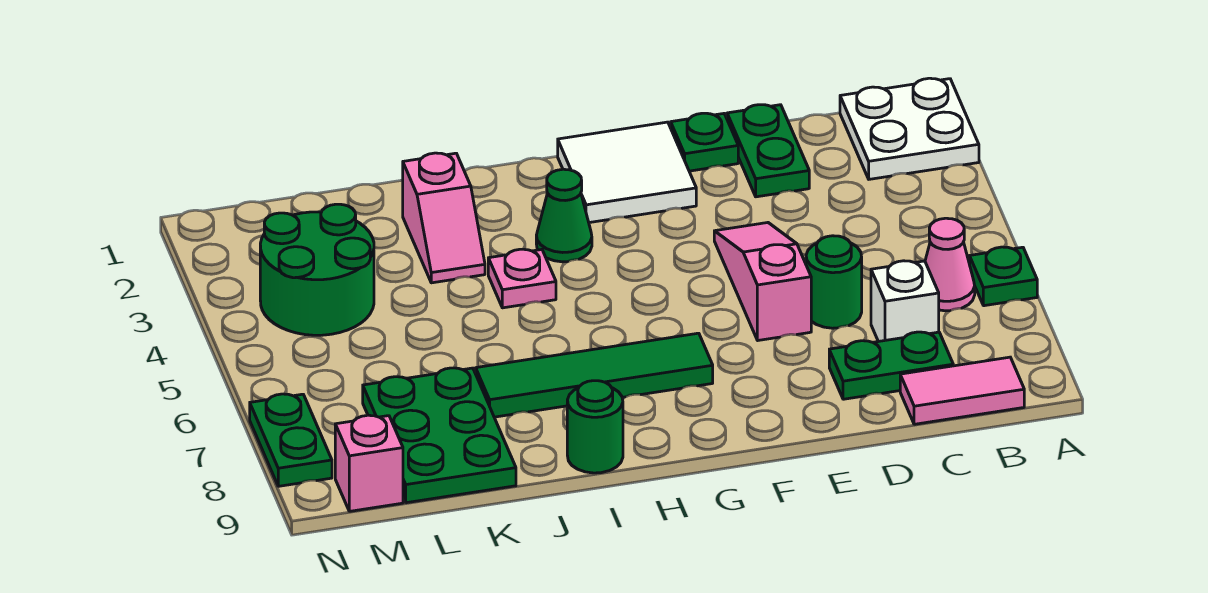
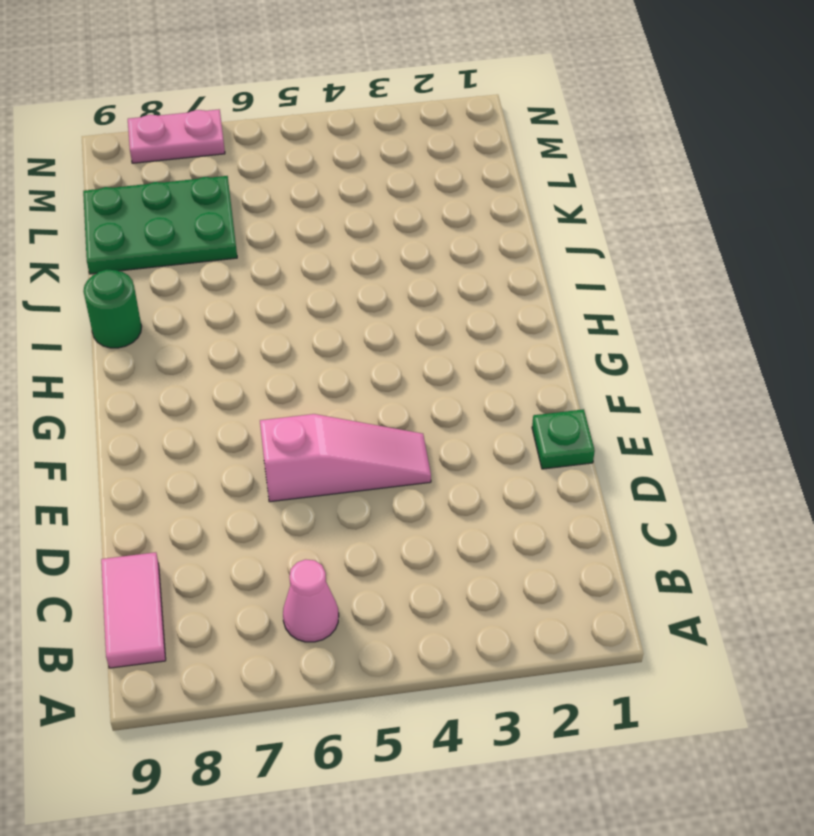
pink 1x2 plate [128,109,225,163] -> green 1x2 plate [250,394,332,486]
none -> white 2x2 plate [840,78,979,179]
none -> green 1x1 plate [970,247,1037,306]
none -> white 1x1 brick [871,261,939,341]

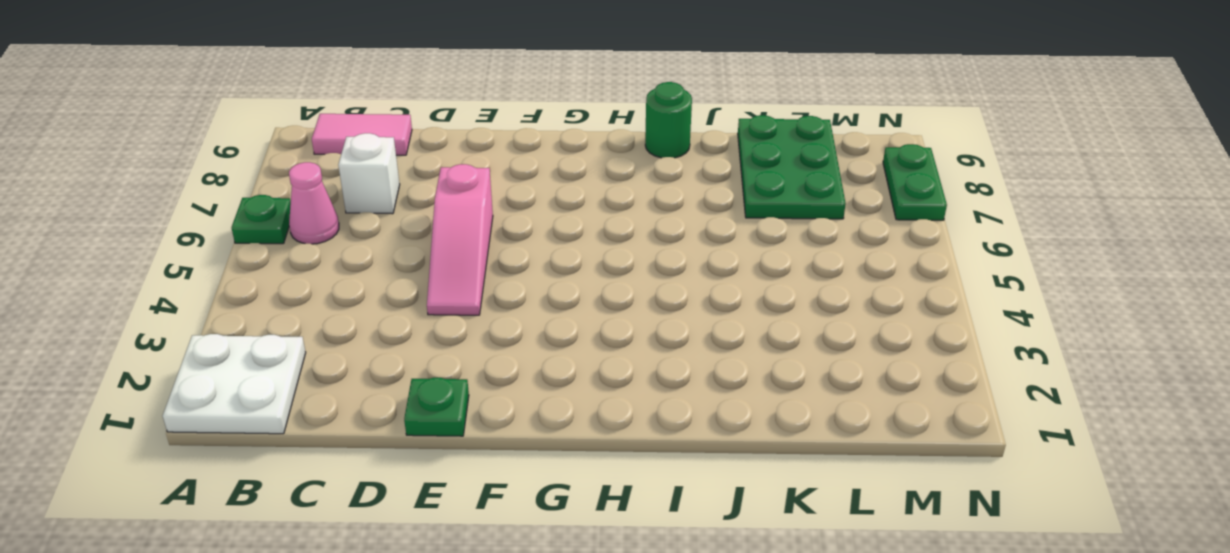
none -> green 1x2 plate [829,332,953,399]
none -> green 1x2 plate [727,105,809,197]
none -> green 1x1 round brick [806,236,862,328]

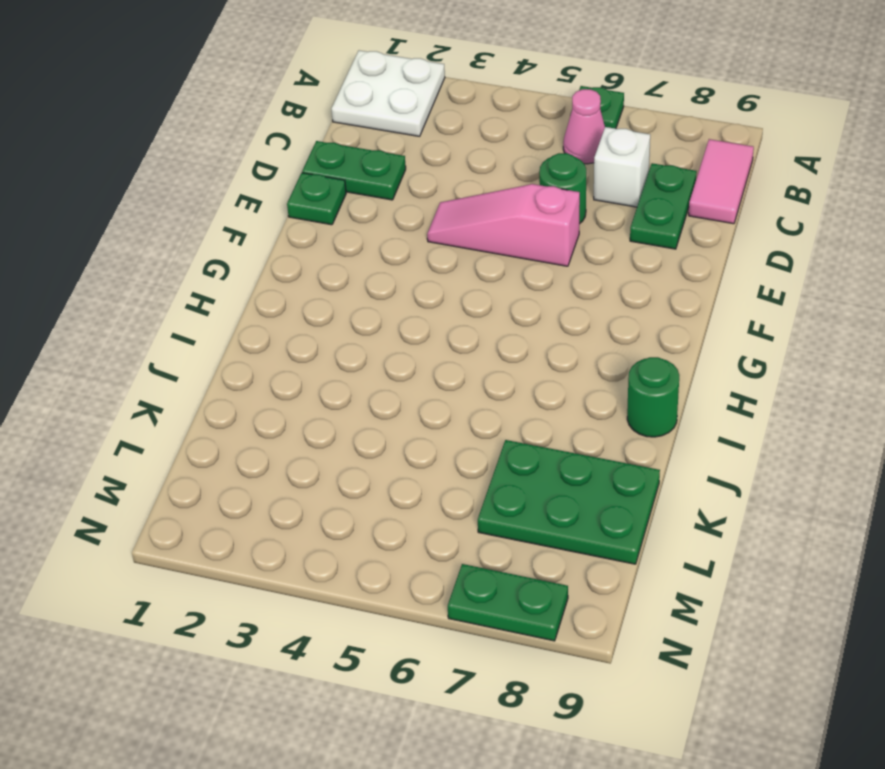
none -> white 2x2 tile [558,122,696,223]
none -> green 1x4 tile [476,333,713,417]
none -> green 1x1 cone [536,169,592,262]

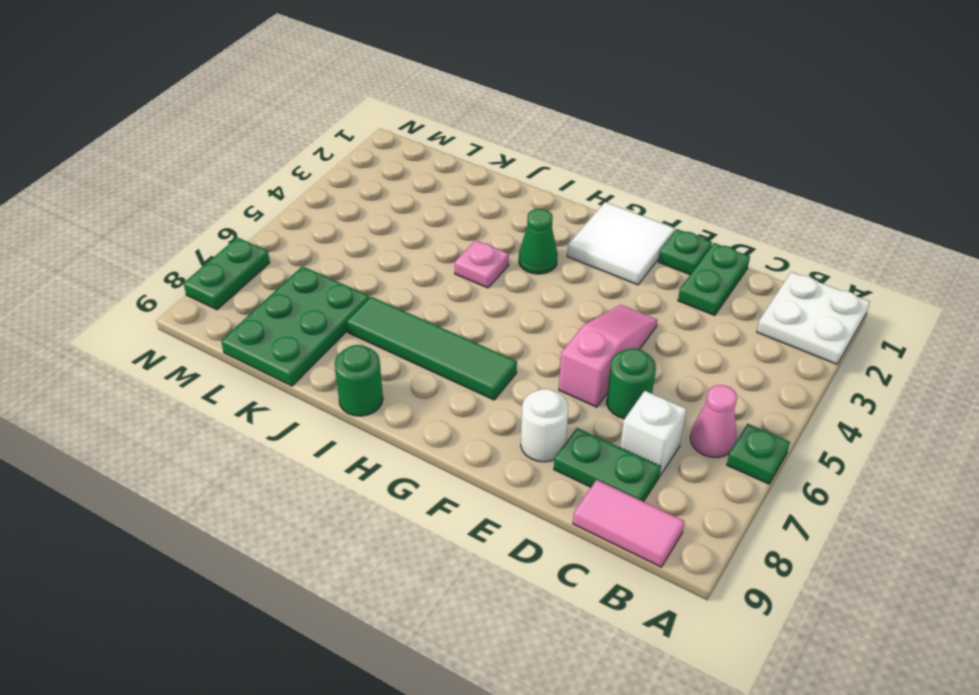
white 1x1 round brick [521,389,568,462] -> none
none -> pink 1x2 slope [403,153,485,283]
none -> green 2x2 round brick [260,204,374,335]
none -> pink 1x1 brick [335,415,403,511]

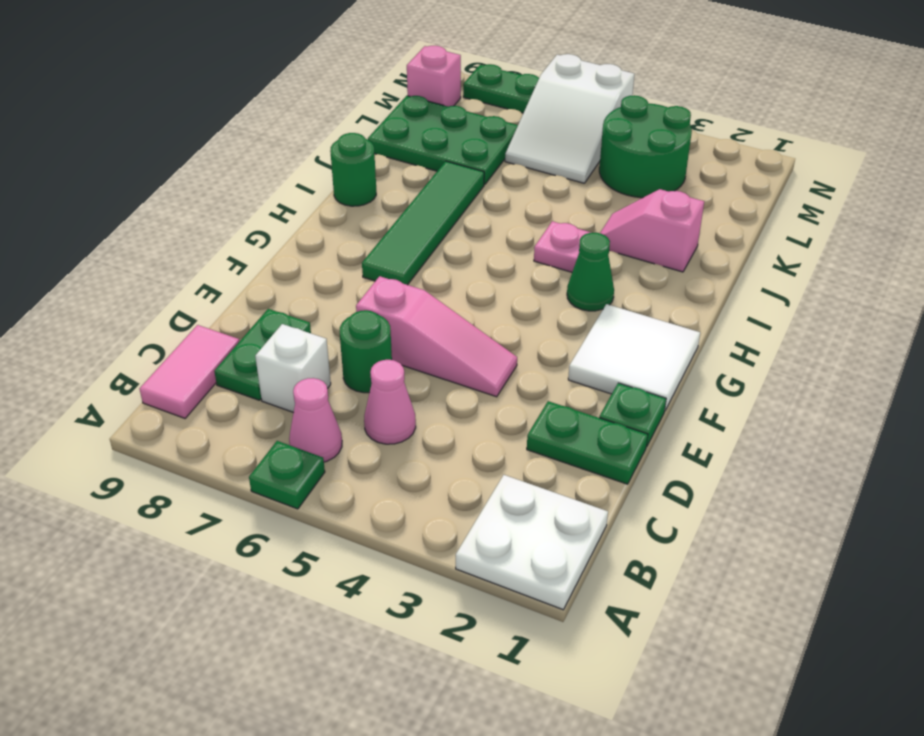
pink 1x1 cone [364,360,416,444] -> none
white 2x3 slope [505,54,634,183] -> none

